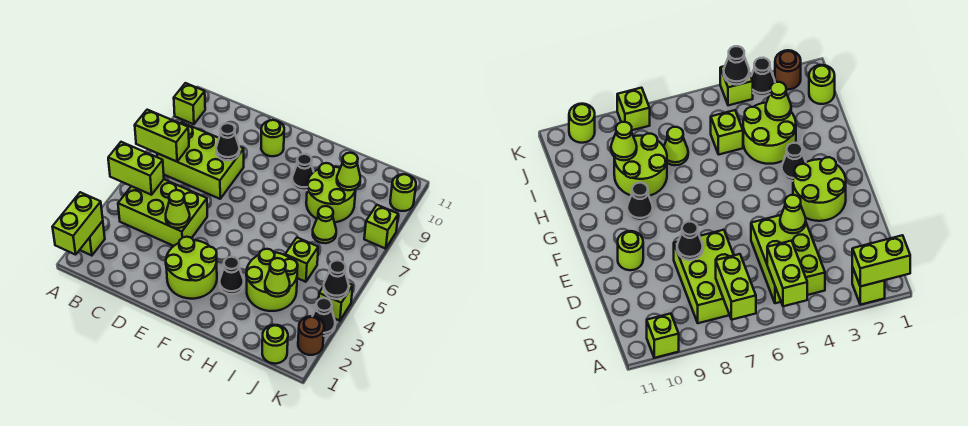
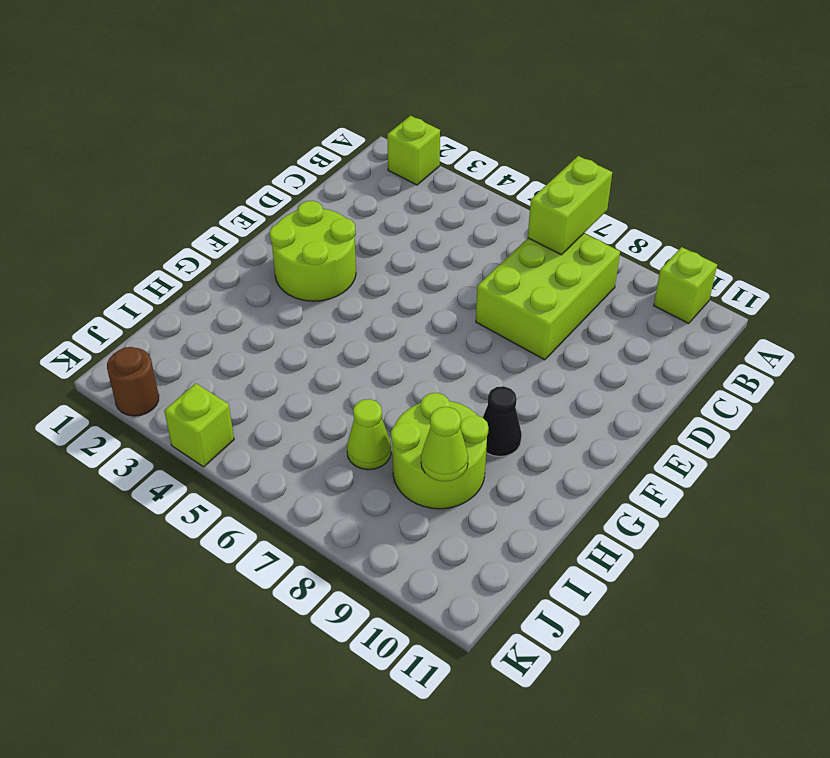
none -> lime 2x3 brick [118,179,207,246]
none -> lime 1x1 round brick [261,120,284,156]
none -> black 1x1 cone [220,257,244,294]

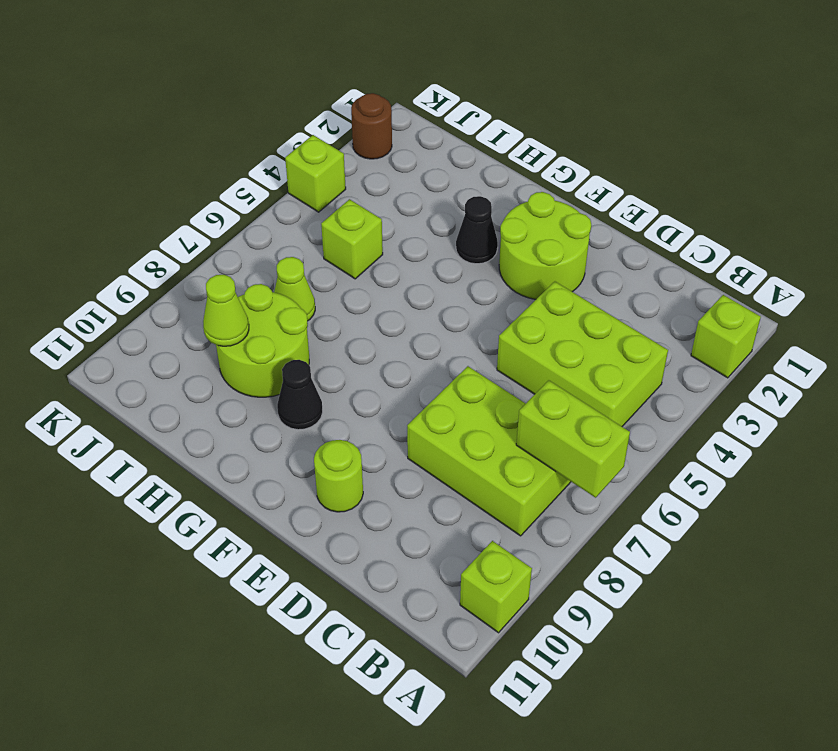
none -> lime 2x2 round brick [246,249,298,311]
none -> lime 1x1 round brick [262,325,288,364]
none -> black 1x1 cone [313,298,335,336]

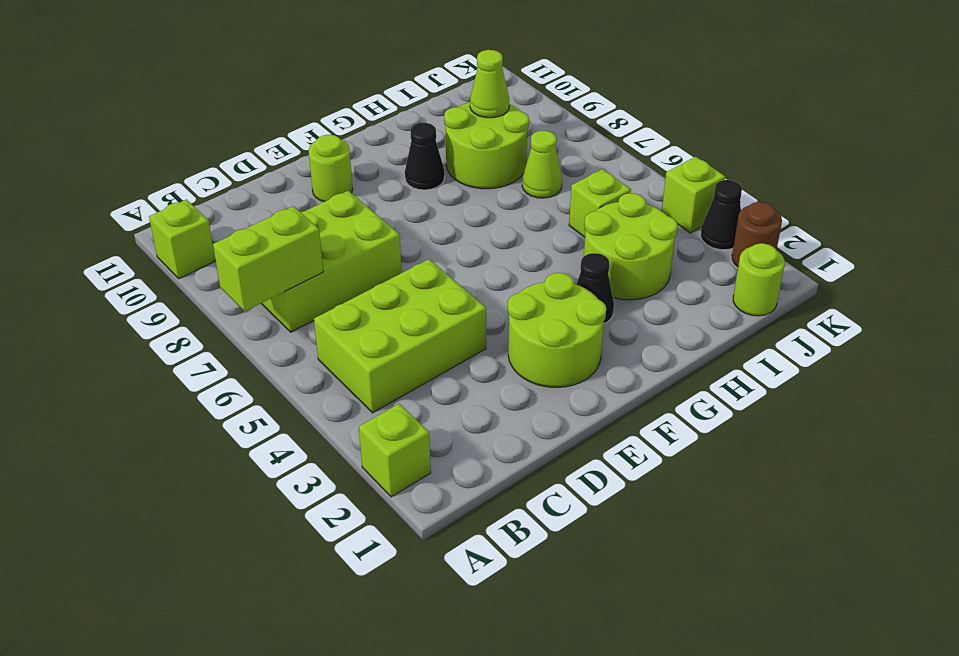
none -> lime 1x1 brick [364,205,398,249]
none -> lime 1x1 round brick [390,174,416,211]
none -> lime 1x2 brick [53,192,103,255]

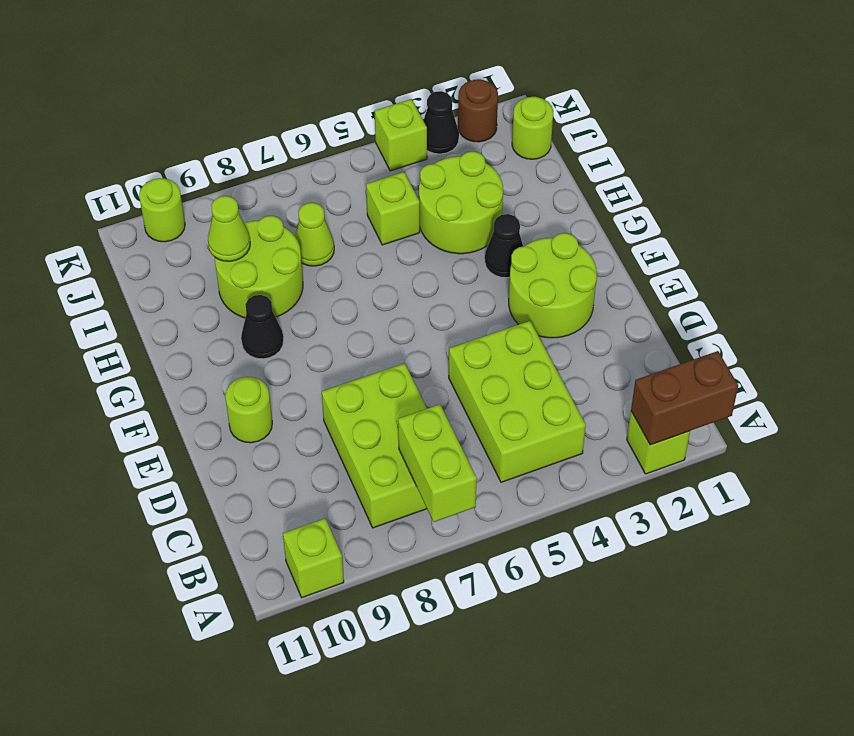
brown 1x2 brick [631,351,738,445] -> lime 1x2 brick [53,192,103,255]
none -> lime 1x1 brick [364,205,398,249]
none -> lime 1x2 brick [108,142,164,195]
none -> lime 1x1 cone [166,190,190,228]

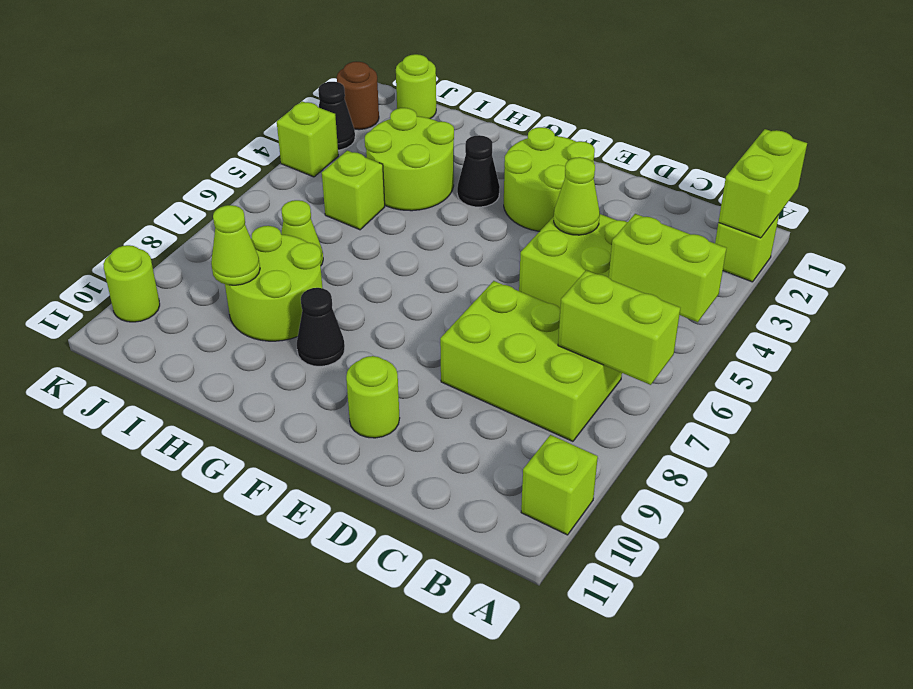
none -> lime 1x1 brick [364,205,398,249]
none -> black 1x1 cone [216,123,239,160]
none -> lime 1x1 cone [265,258,290,297]

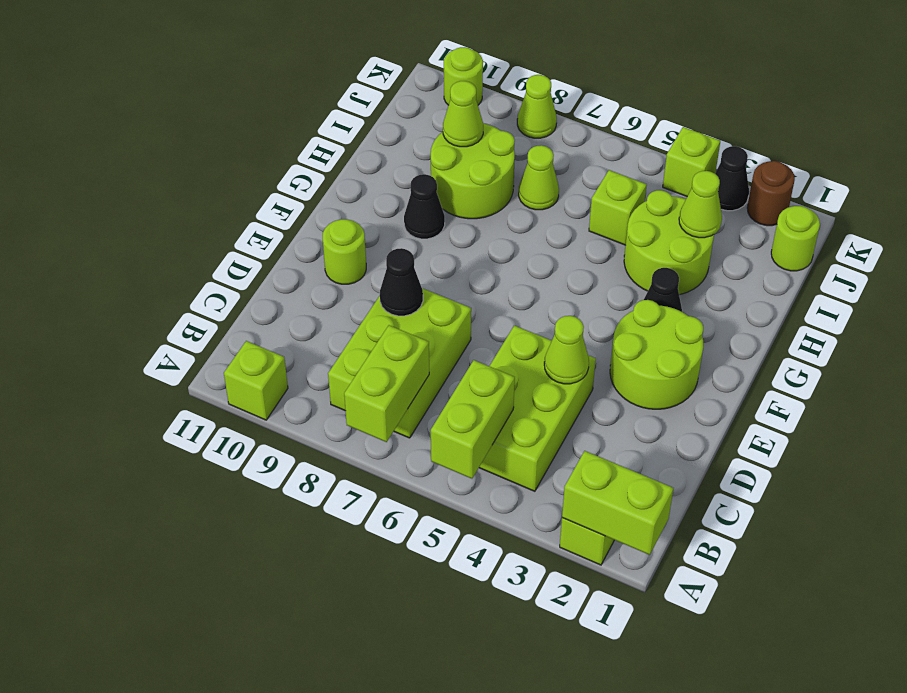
lime 1x1 cone [517,75,557,138] -> lime 1x1 brick [364,205,398,249]
none -> black 1x1 cone [324,260,349,299]

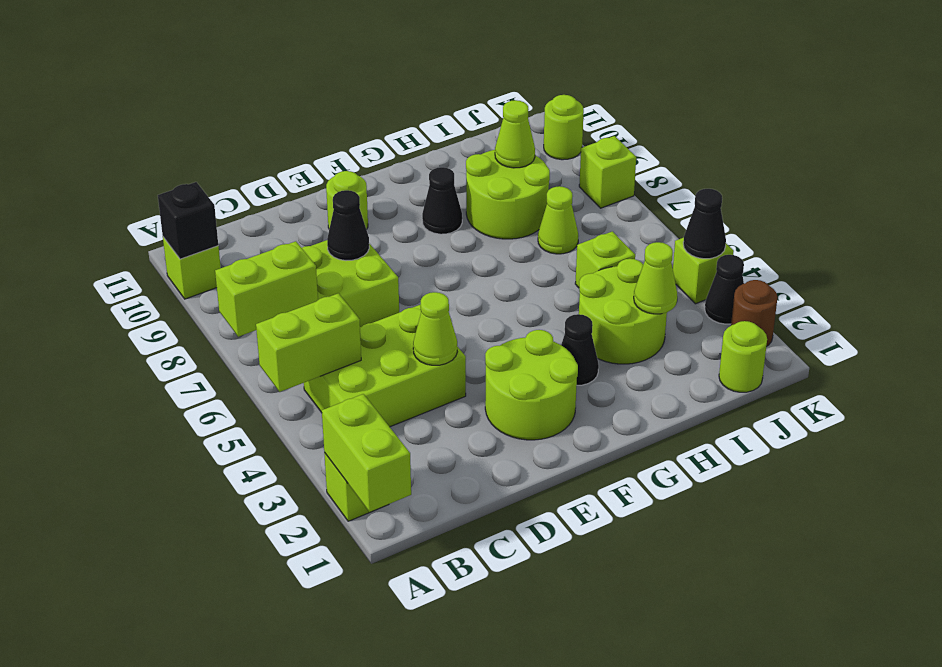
black 1x1 brick [158,182,218,259] -> none

